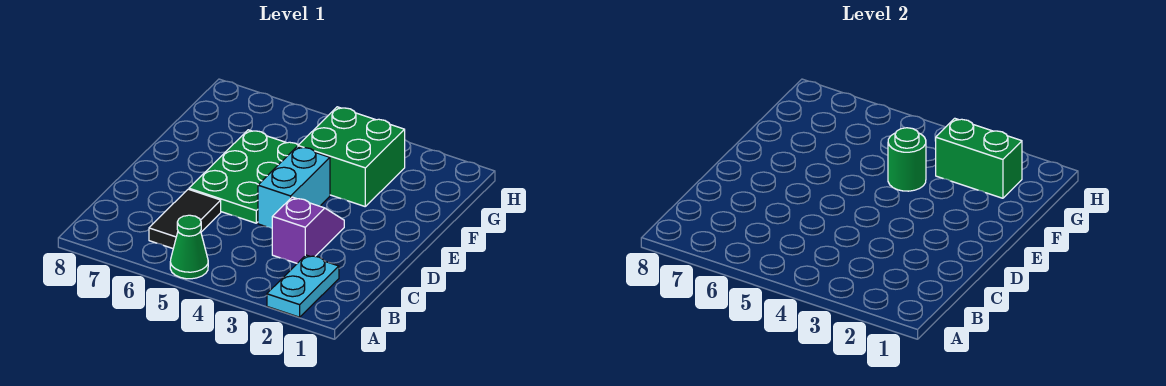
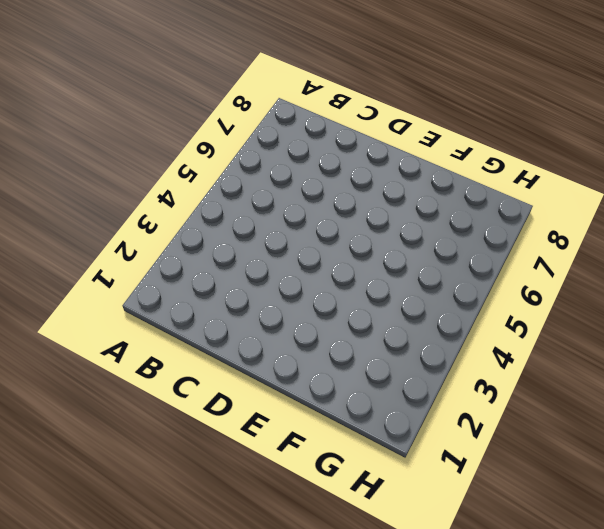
none -> cyan 1x2 plate [267,255,339,317]
none -> green 1x1 cone [170,215,208,279]

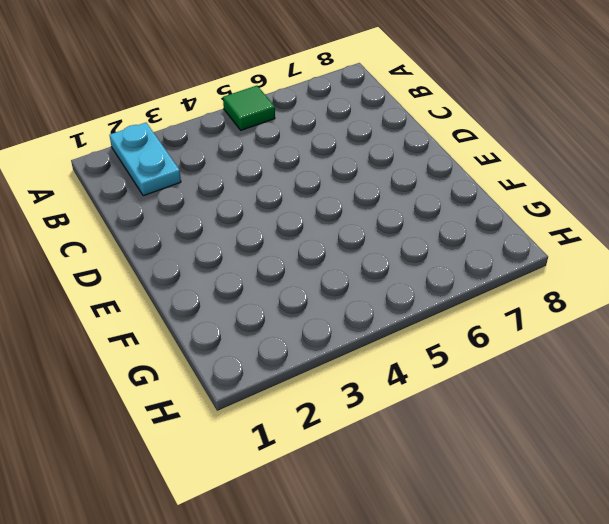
green 1x1 tile [223,86,275,130] -> green 1x1 cone [170,215,208,279]
none -> black 1x2 tile [149,189,221,248]
none -> purple 1x2 slope [272,197,344,263]

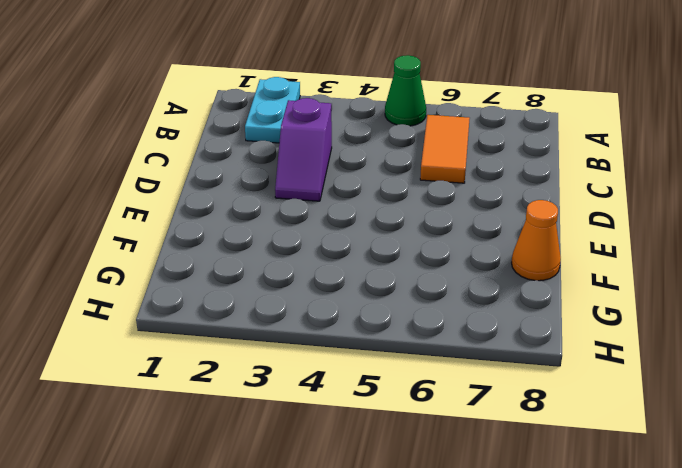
orange 1x2 tile [420,115,470,183] -> black 1x2 tile [149,189,221,248]
orange 1x1 cone [512,200,561,281] -> none
none -> cyan 1x2 brick [258,147,330,228]
none -> green 2x3 plate [189,130,298,223]

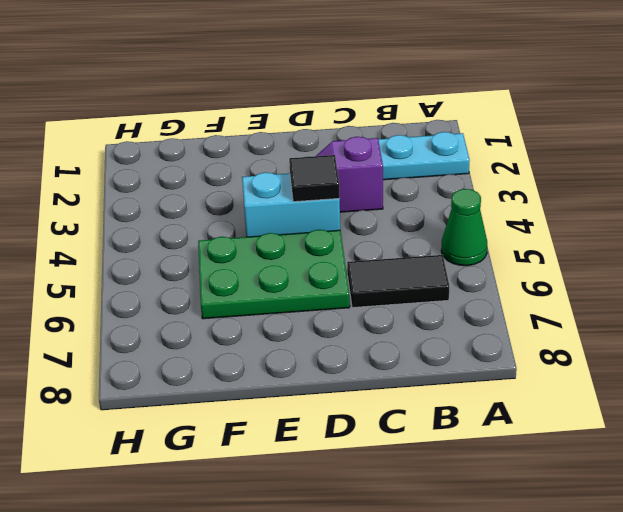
black 1x1 tile [289,155,340,202] -> none
none -> green 2x2 brick [298,107,405,206]
none -> green 1x1 round brick [888,128,926,191]

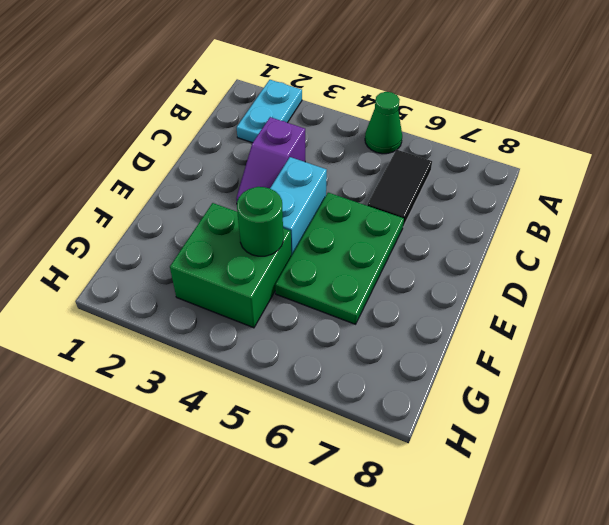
none -> green 1x2 brick [936,118,1022,198]

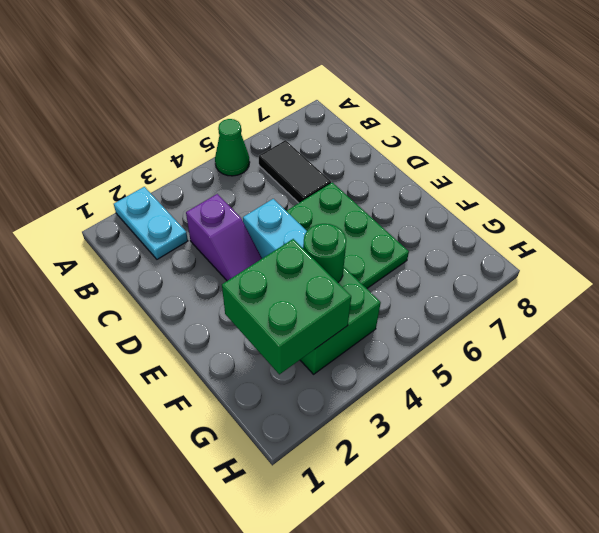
green 2x2 brick [222,239,351,374] -> green 1x2 brick [936,118,1022,198]

